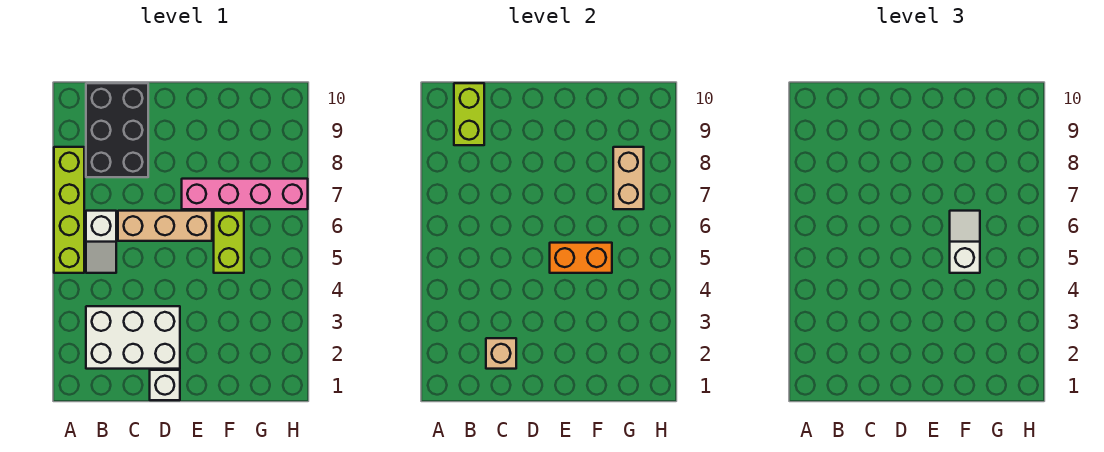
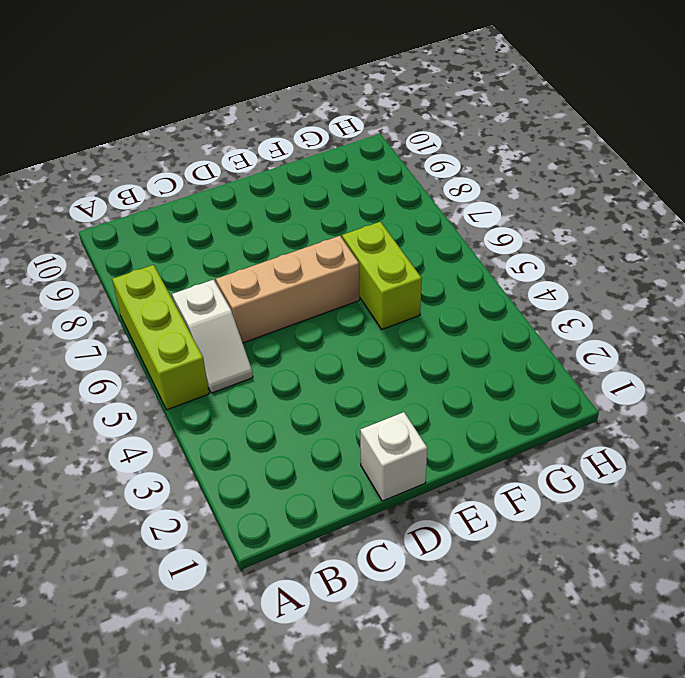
lime 1x3 brick [112,265,209,410] -> lime 1x4 brick [54,147,84,273]
none -> white 2x3 brick [86,306,180,369]
none -> black 2x3 brick [86,83,148,177]
none -> pink 1x4 brick [182,179,308,209]

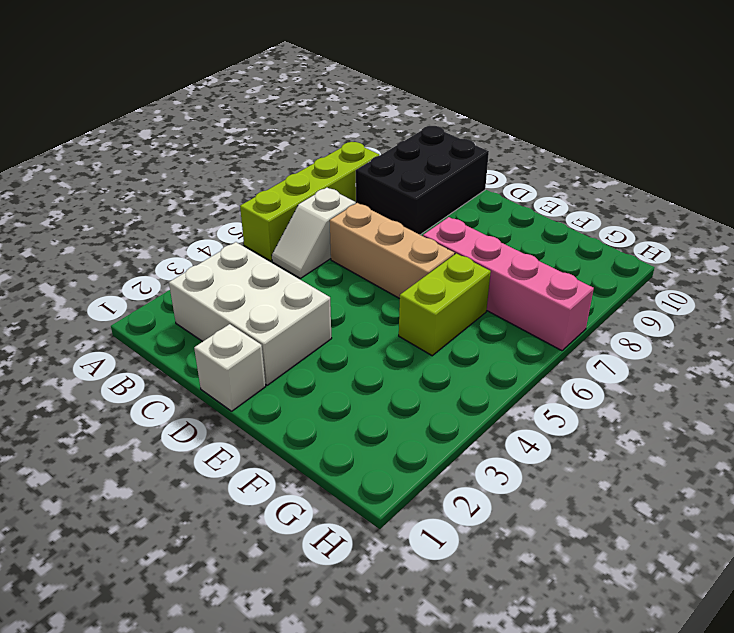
none -> lime 1x2 brick [454,83,484,145]
none -> tan 1x1 brick [486,338,516,369]
none -> orange 1x2 brick [550,243,612,273]

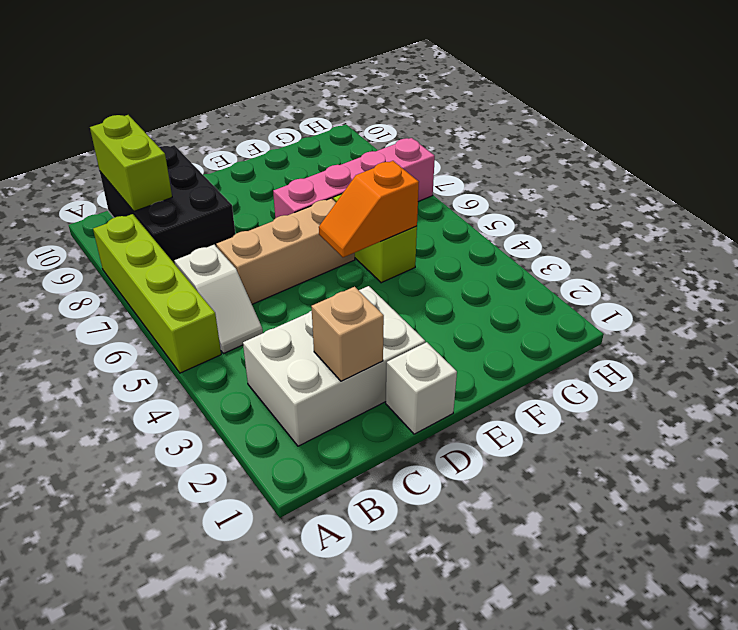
orange 1x2 slope [319,161,419,257] -> orange 1x2 brick [550,243,612,273]
none -> tan 1x2 brick [613,147,644,209]
none -> white 1x2 slope [950,211,980,273]

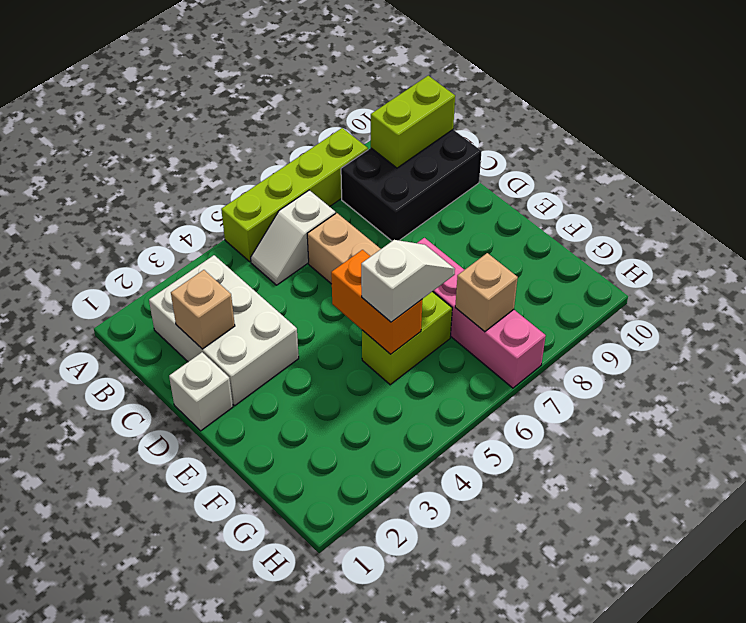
tan 1x1 brick [455,253,518,332] -> tan 1x2 brick [613,147,644,209]

